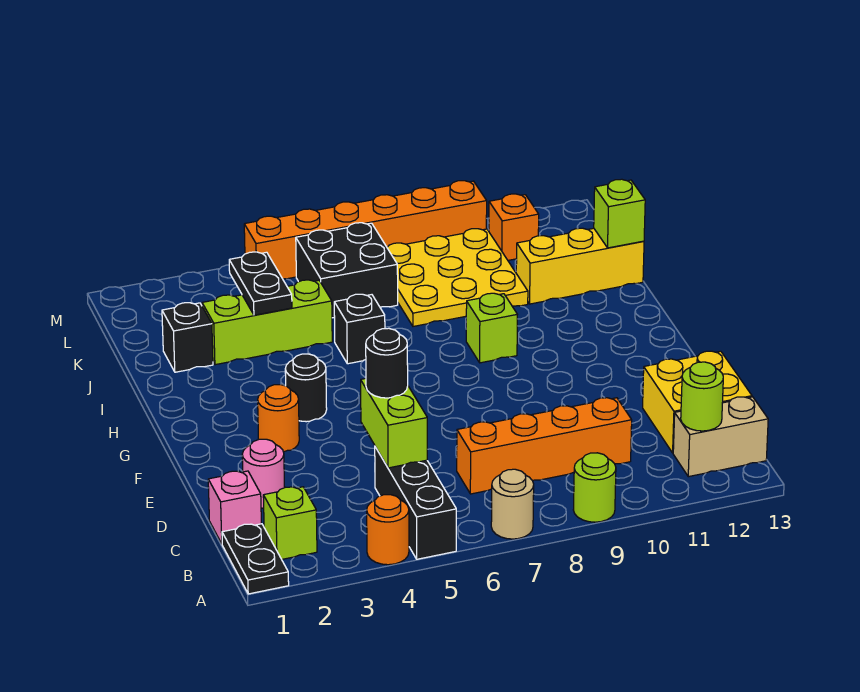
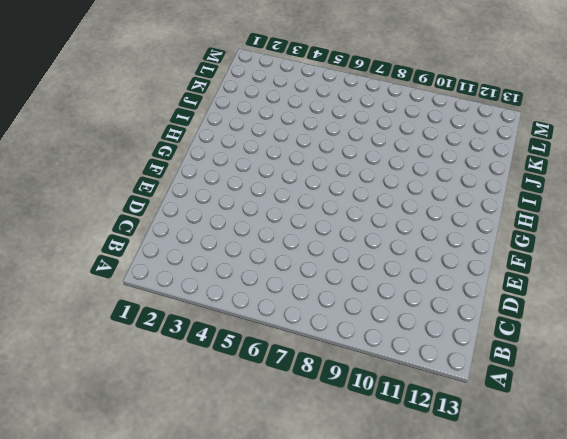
none -> black 1x2 plate [222,524,289,594]
none -> orange 1x1 round brick [367,495,409,565]
none -> black 1x3 brick [375,447,456,559]

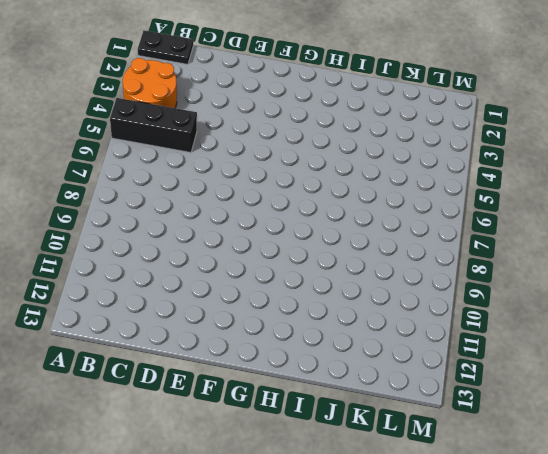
orange 2x2 round brick [123,58,177,108] -> orange 1x1 round brick [367,495,409,565]
none -> tan 1x1 round brick [491,469,534,539]
none -> lime 1x1 round brick [573,453,616,522]
none -> lime 1x1 brick [263,487,317,559]

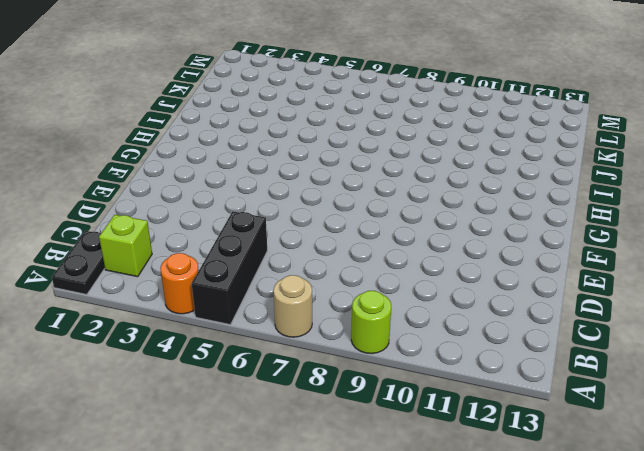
none -> tan 1x2 brick [673,397,768,477]
none -> pink 1x1 brick [208,471,261,543]
none -> orange 1x4 brick [457,398,632,494]

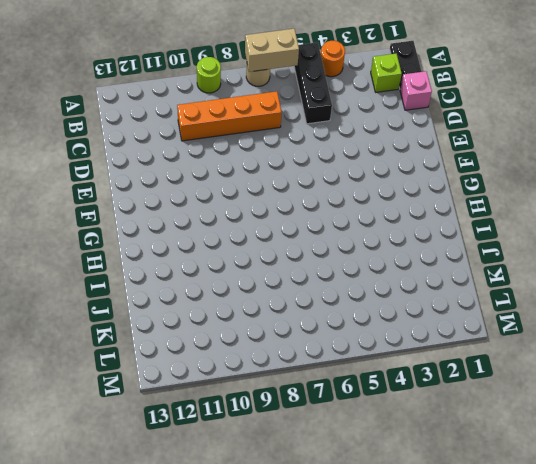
tan 1x2 brick [245,29,299,72] -> tan 1x2 brick moved to [673,397,768,477]
none -> yellow 2x2 brick [643,351,752,453]
none -> pink 1x1 round brick [242,439,285,508]
none -> orange 1x1 round brick [258,385,299,452]

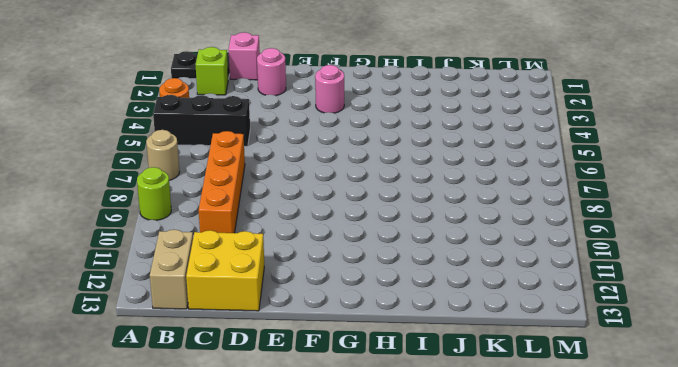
pink 1x1 round brick [315,65,344,113] -> orange 1x1 round brick [258,385,299,452]
none -> black 1x1 round brick [285,354,327,422]
none -> lime 1x1 brick [466,293,517,363]
none -> black 1x1 brick [334,294,385,364]

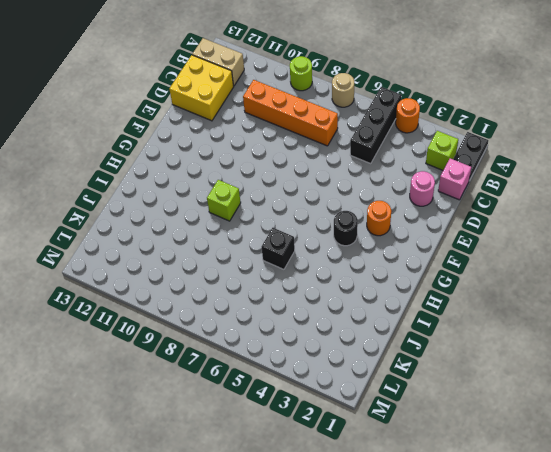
none -> black 1x1 brick [162,303,213,372]
none -> lime 1x3 brick [202,280,332,365]
none -> yellow 3x3 plate [387,229,528,326]

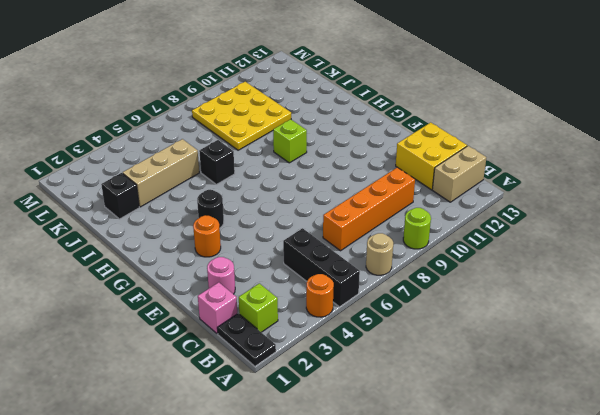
tan 1x3 brick [123,139,199,207] -> lime 1x3 brick [202,280,332,365]
none -> yellow 1x3 brick [516,228,644,304]
none -> black 2x2 brick [296,223,398,318]
none -> orange 1x1 brick [489,194,539,260]

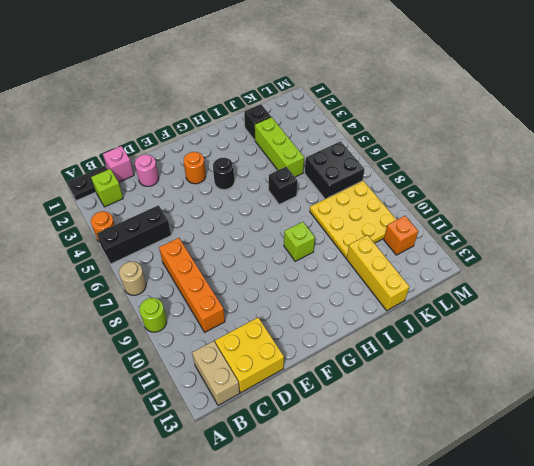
none -> orange 1x6 brick [244,181,487,279]
none -> lime 1x1 round brick [681,362,723,431]
none -> lime 1x2 brick [361,379,427,468]

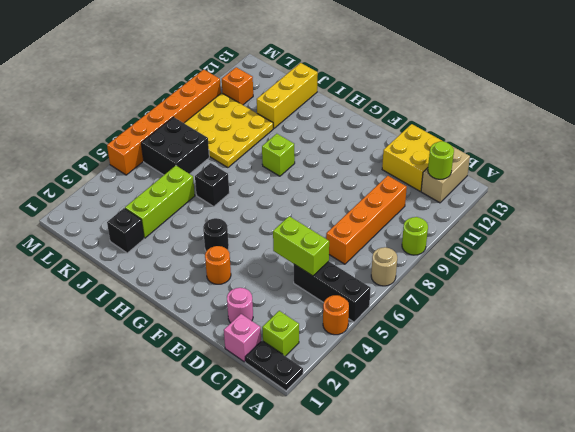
none -> black 1x2 plate [229,252,292,315]
none -> lime 1x1 brick [594,179,645,248]
none -> black 1x1 round brick [366,328,408,398]

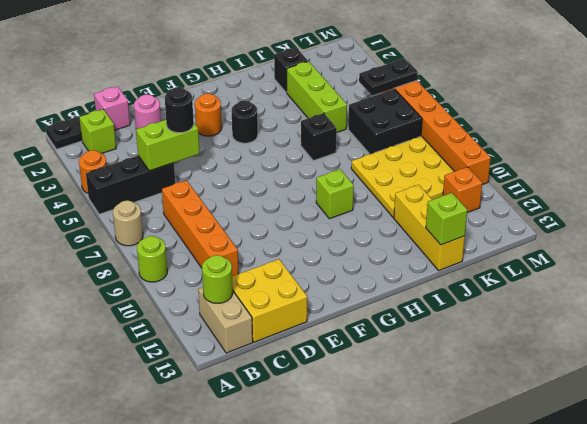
black 1x2 plate [359,58,418,95] -> black 1x2 plate moved to [229,252,292,315]

